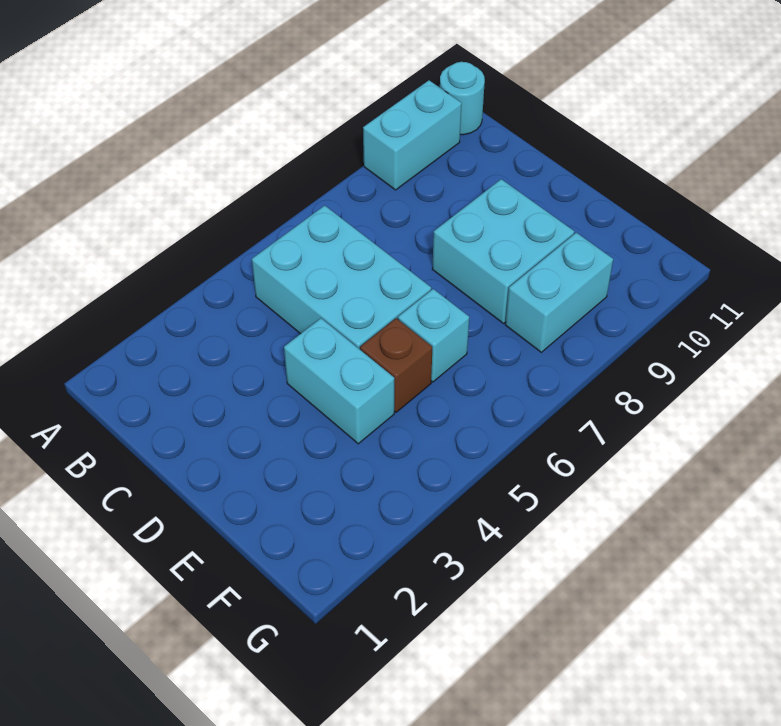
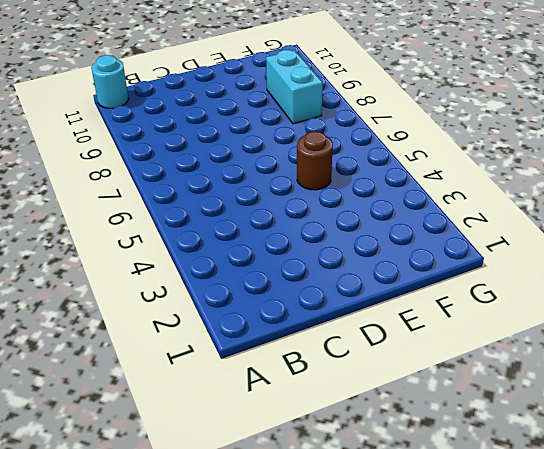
brown 1x1 round brick [297,131,333,190] -> brown 1x1 brick [360,318,432,412]
none -> cyan 1x2 brick [363,80,462,190]
none -> cyan 2x3 brick [252,205,431,349]

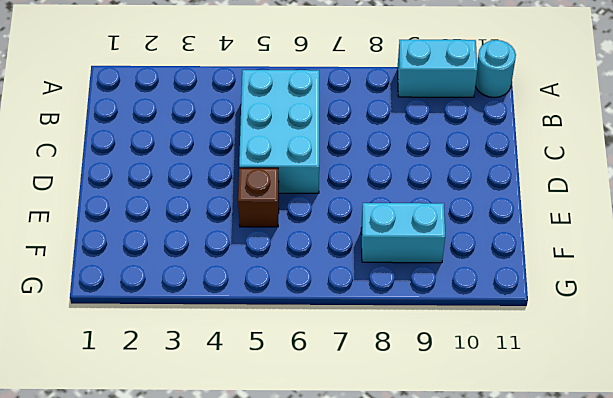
none -> cyan 1x2 brick [284,318,394,444]
none -> cyan 2x2 brick [432,179,574,324]

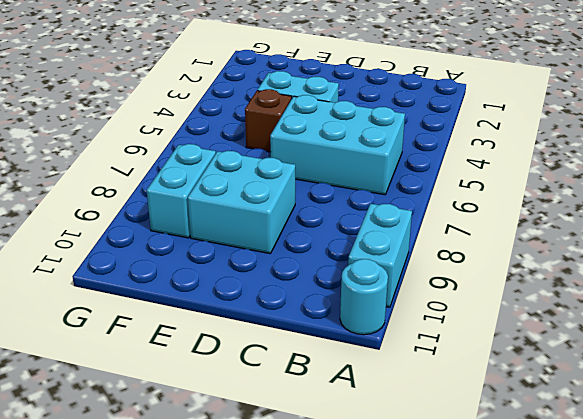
none -> cyan 1x1 brick [398,289,469,382]

